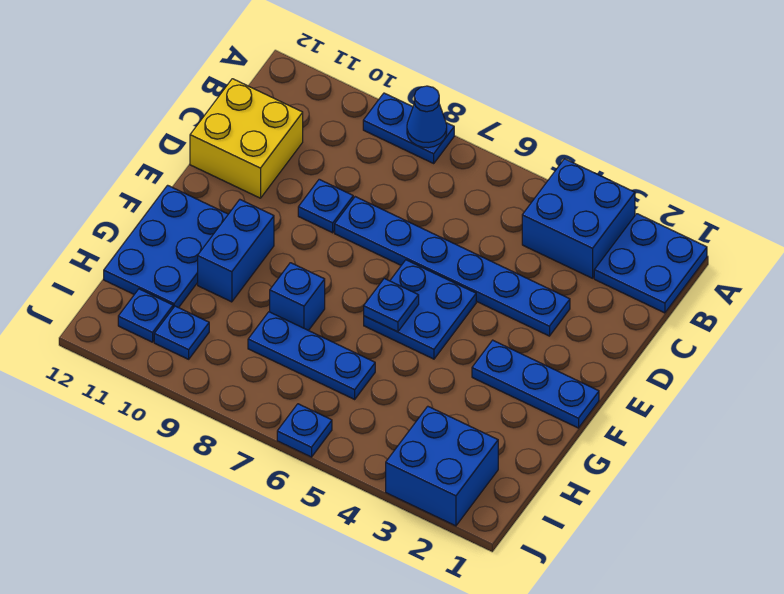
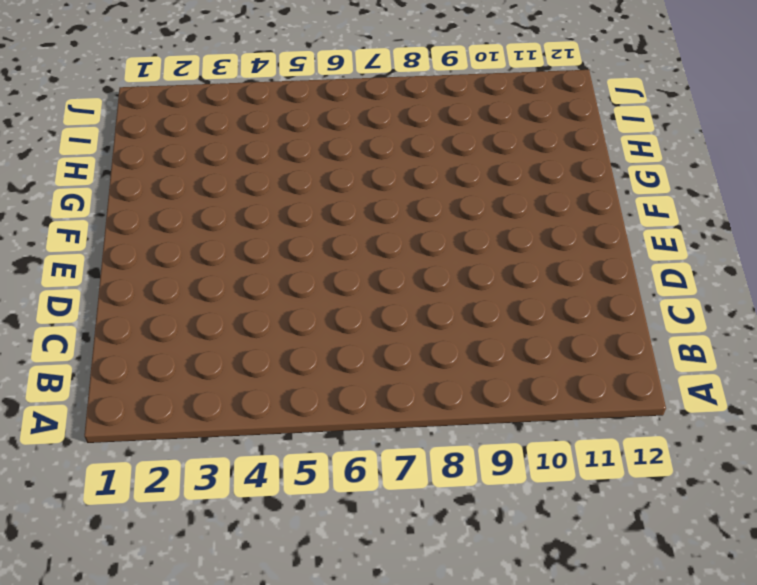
none -> blue 2x2 plate [594,214,707,313]
none -> blue 2x2 brick [522,159,635,278]
none -> blue 1x2 plate [363,93,454,163]

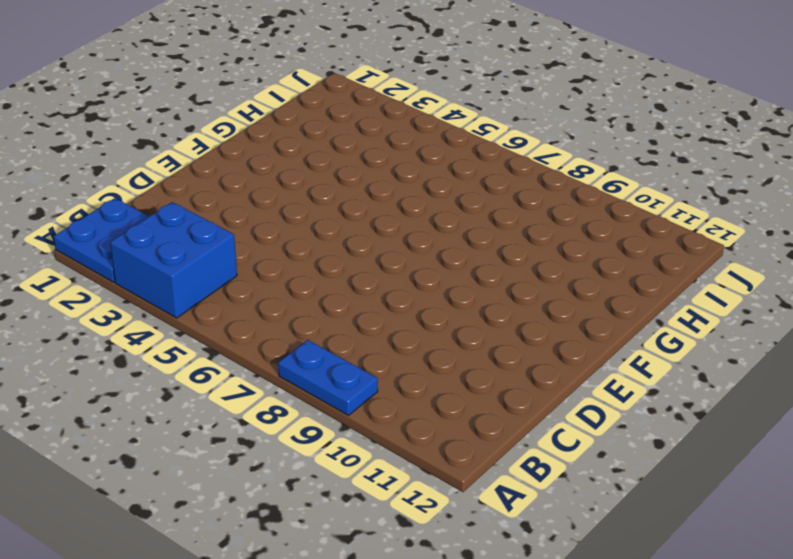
none -> yellow 2x2 brick [190,79,303,198]
none -> blue 1x6 plate [335,197,570,336]
none -> blue 1x1 plate [298,179,353,233]

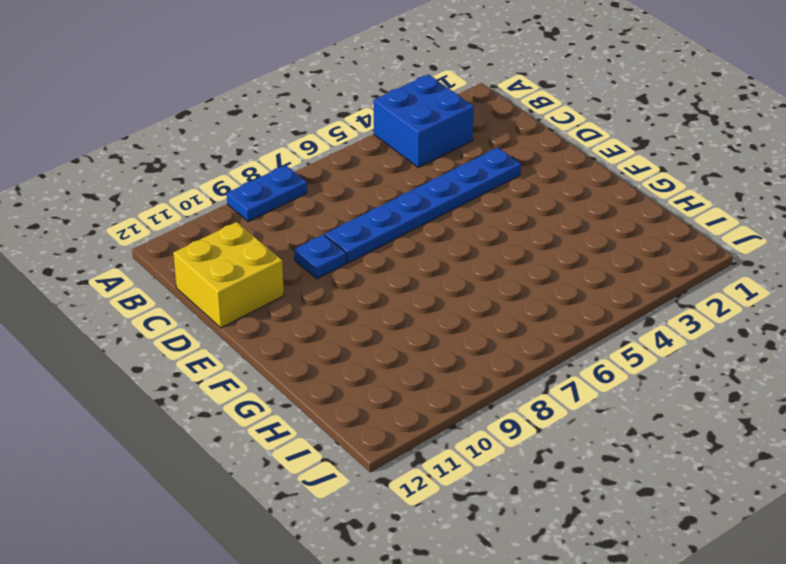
none -> blue 2x2 plate [594,214,707,313]
none -> blue 2x2 plate [364,260,476,359]
none -> blue 1x3 plate [472,340,599,428]

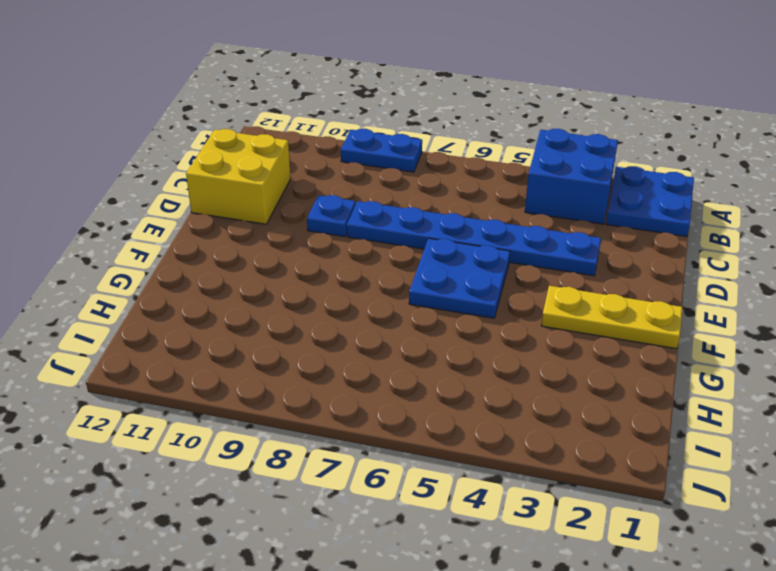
yellow 1x3 plate [541,286,682,349] -> blue 1x3 plate [472,340,599,428]
none -> blue 1x2 brick [198,200,274,302]
none -> blue 2x3 plate [104,185,228,308]
none -> blue 1x1 brick [270,263,325,331]

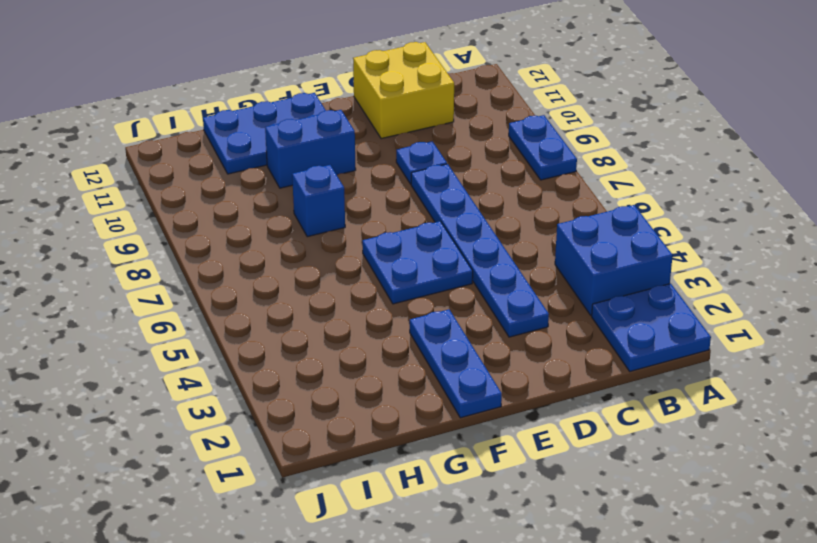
none -> blue 1x3 plate [248,312,375,399]
none -> blue 2x2 brick [386,406,498,526]
none -> blue 1x1 plate [154,306,209,359]

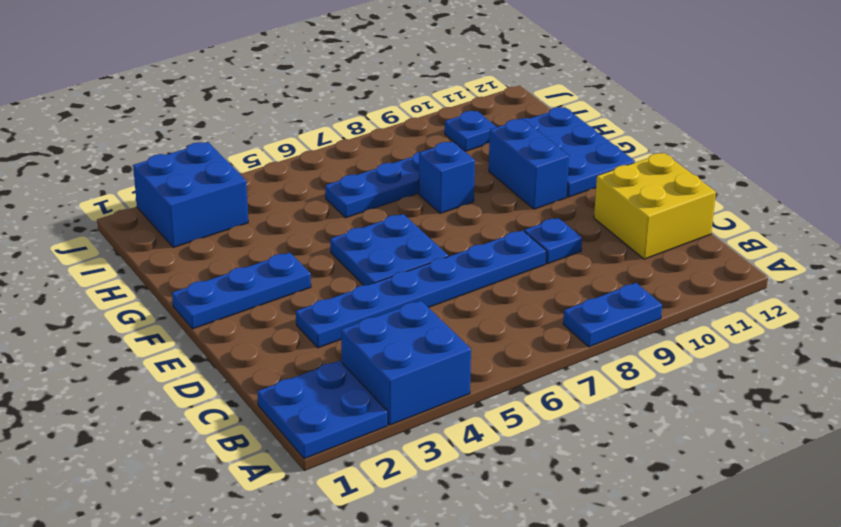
none -> blue 1x1 plate [118,289,173,342]
none -> blue 1x1 plate [277,404,332,457]
none -> blue 1x1 cone [407,86,447,148]

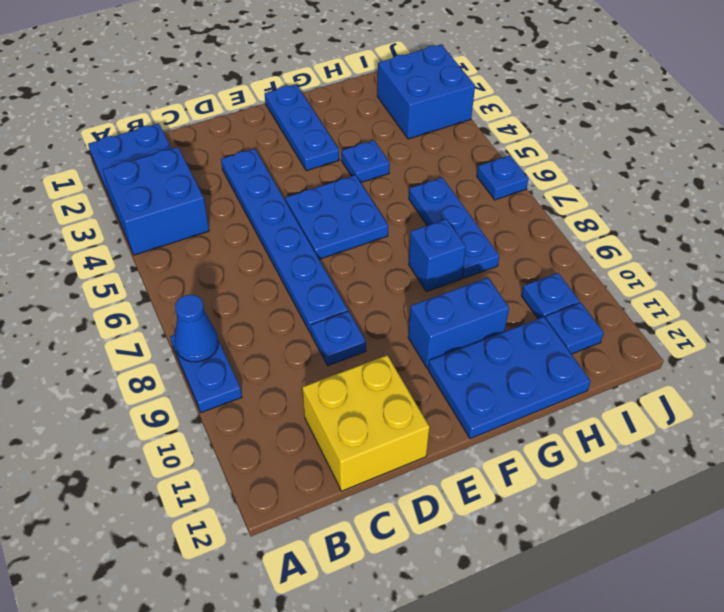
blue 1x1 plate [341,140,390,183] -> blue 1x1 plate moved to [364,278,419,332]

